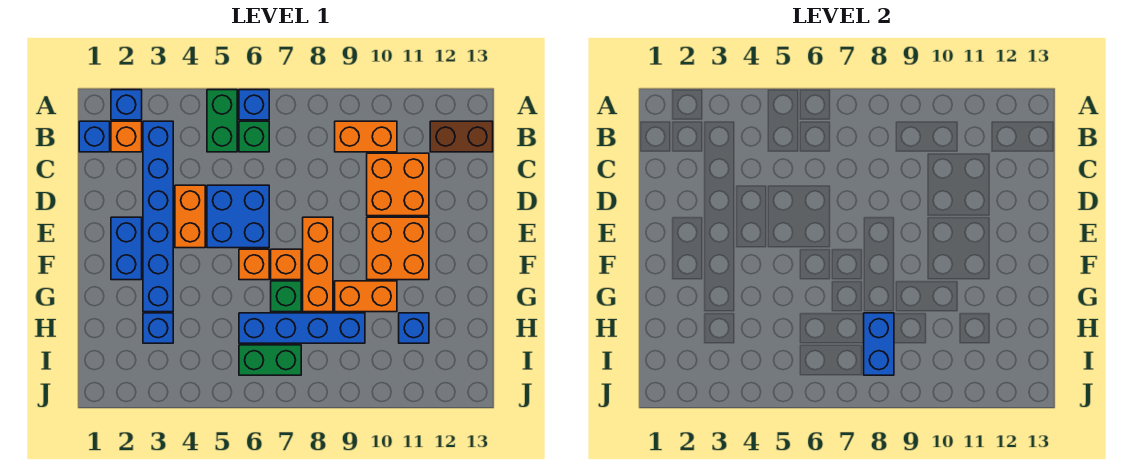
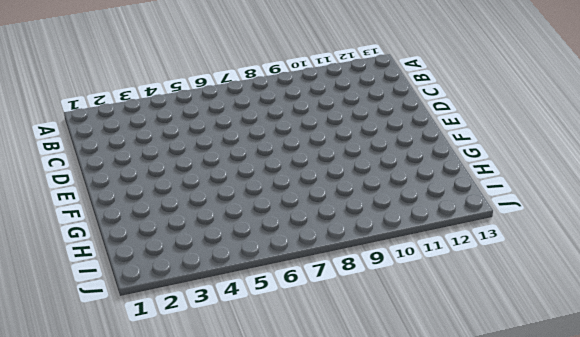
none -> blue 1x1 brick [111,90,142,120]
none -> green 1x2 brick [207,90,237,152]
none -> blue 1x1 brick [239,90,269,120]

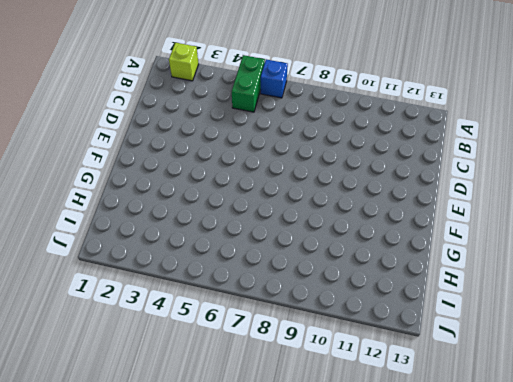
lime 1x1 brick [169,43,198,81] -> blue 1x1 brick [111,90,142,120]
none -> blue 1x1 brick [79,121,110,152]
none -> orange 1x1 brick [111,121,142,152]
none -> blue 1x6 brick [143,121,173,312]

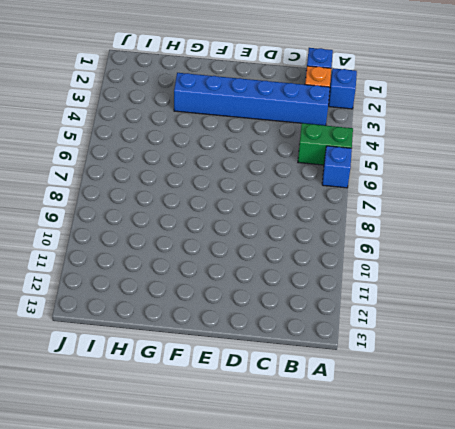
none -> green 1x1 brick [239,121,269,152]
none -> orange 1x2 brick [335,121,397,152]
none -> brown 1x2 brick [430,121,493,152]

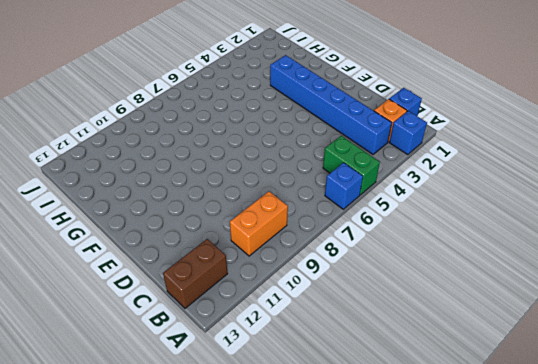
none -> green 1x1 brick [239,121,269,152]
none -> orange 2x2 brick [367,153,429,216]
none -> orange 1x2 brick [175,185,205,248]

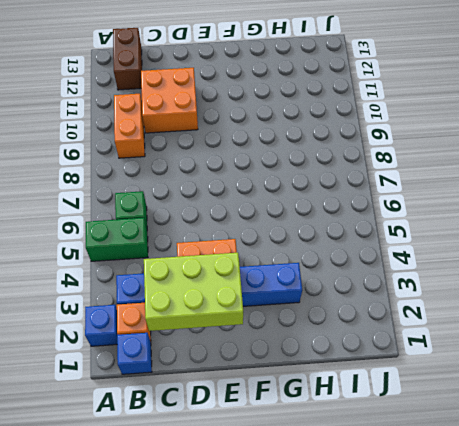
lime 2x3 brick [144,253,243,331] -> none
none -> blue 1x1 brick [239,90,269,120]
none -> blue 2x2 brick [207,185,269,248]
none -> blue 1x2 brick [111,217,142,280]

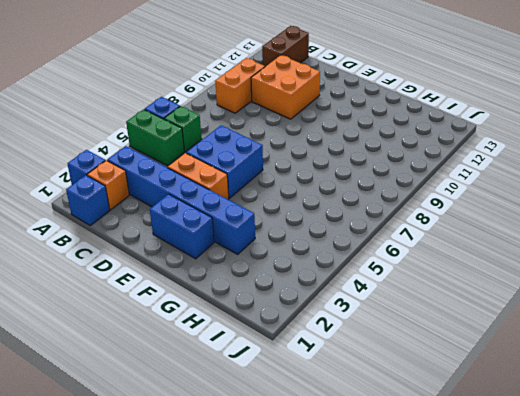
none -> orange 1x3 brick [303,217,333,312]
none -> orange 2x2 brick [367,217,429,280]
none -> orange 1x1 brick [239,249,269,280]

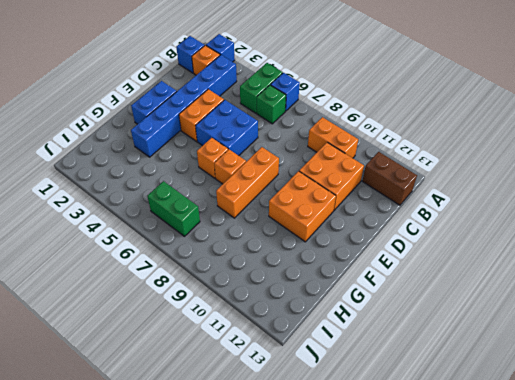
none -> green 1x1 brick [271,281,301,312]
none -> orange 1x2 brick [335,281,397,312]
none -> blue 1x1 brick [143,313,173,343]

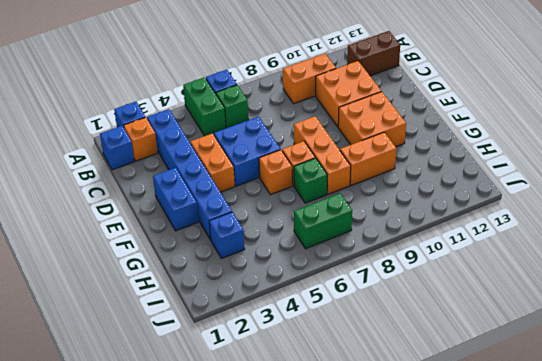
none -> blue 1x4 brick [239,313,365,343]
none -> blue 1x1 brick [399,313,429,343]
none -> blue 1x2 brick [864,313,894,375]

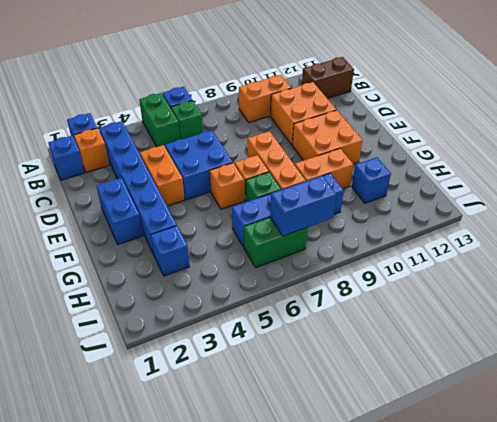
blue 1x2 brick [270,176,336,236] -> blue 1x2 brick turned to [864,313,894,375]

